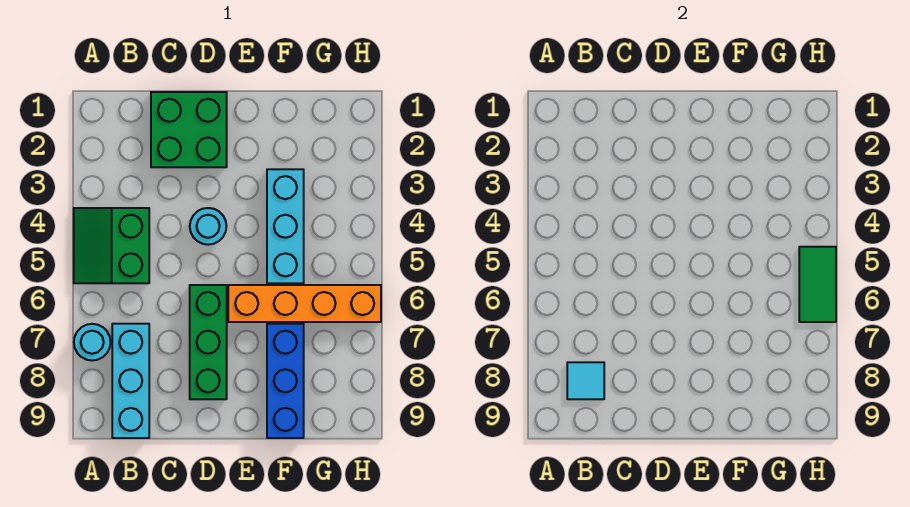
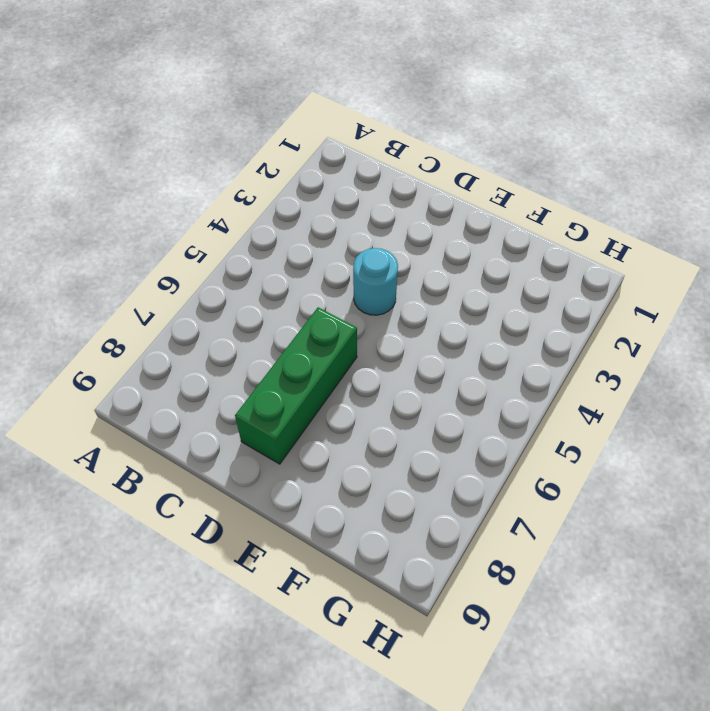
none -> green 2x2 slope [74,208,149,283]
none -> cyan 1x1 round brick [74,324,111,361]

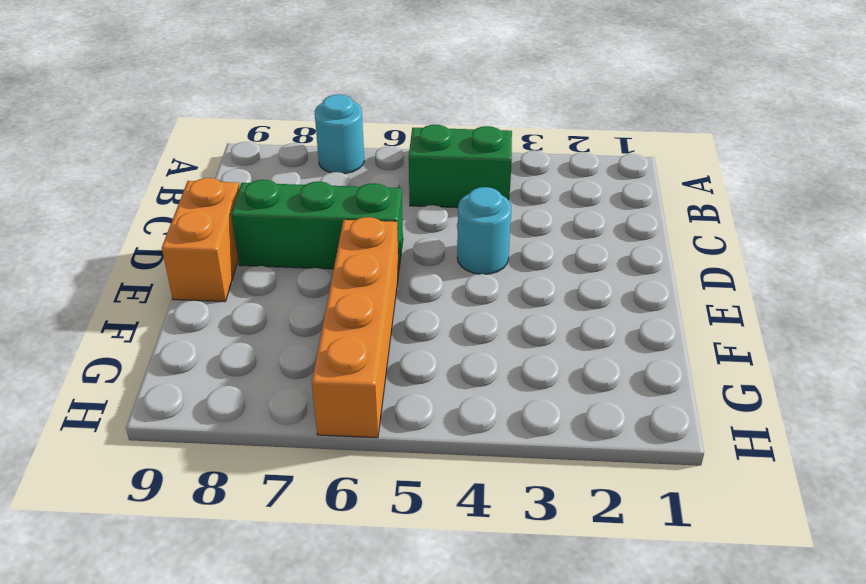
orange 1x2 brick [162,178,240,302] -> none
none -> cyan 1x3 brick [112,324,149,438]
none -> green 2x2 brick [151,92,227,167]

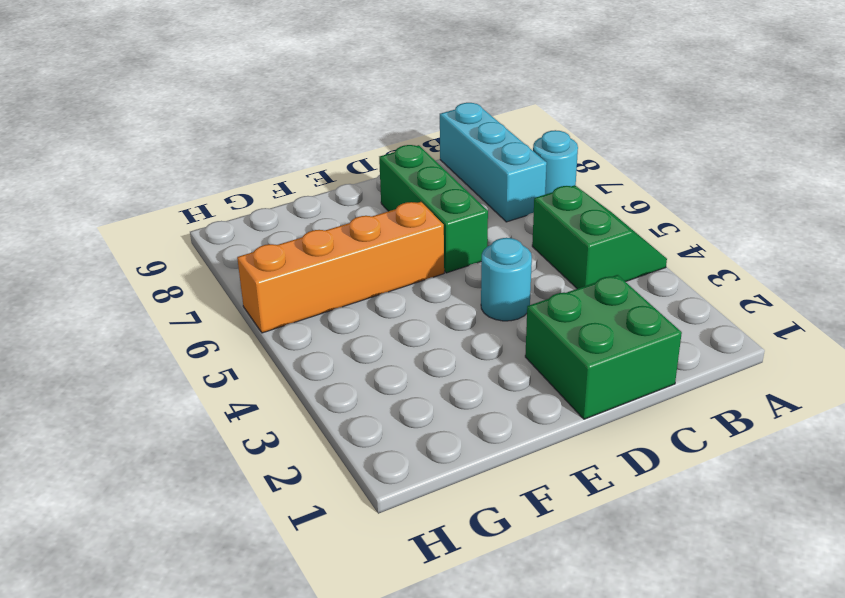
none -> cyan 1x3 brick [267,169,304,283]
none -> blue 1x3 brick [267,324,304,438]

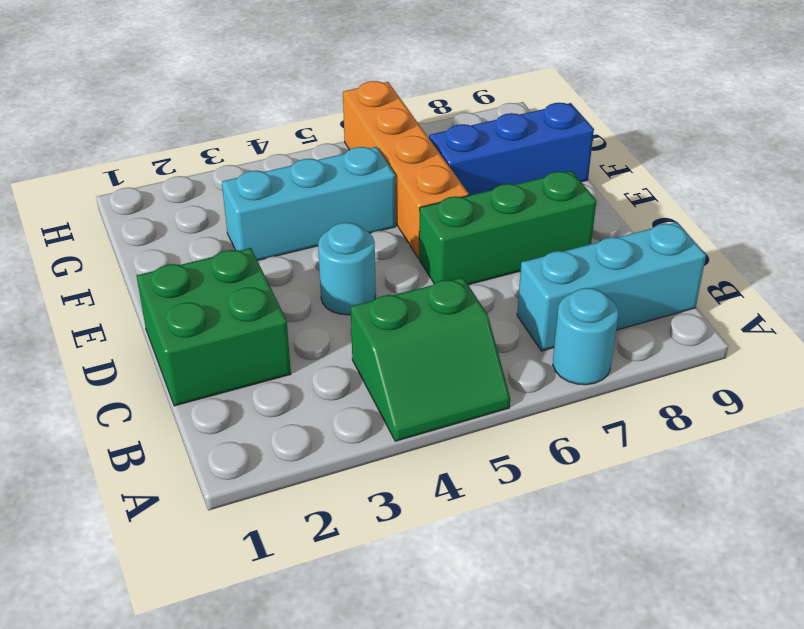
none -> cyan 1x1 tile [567,362,604,399]
none -> green 1x2 tile [799,247,836,322]

